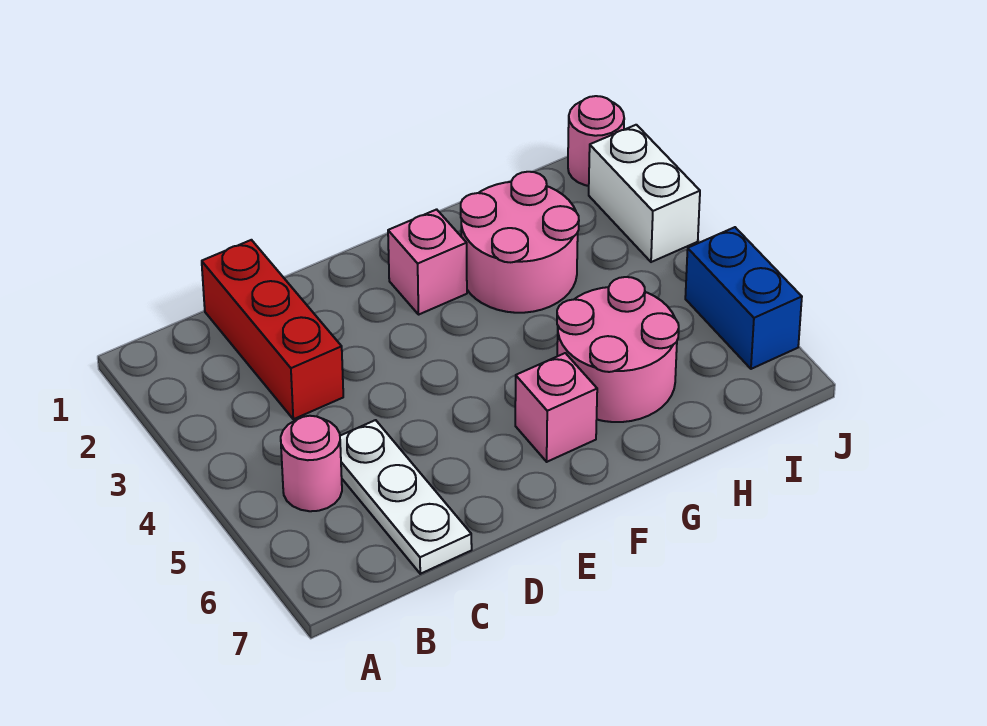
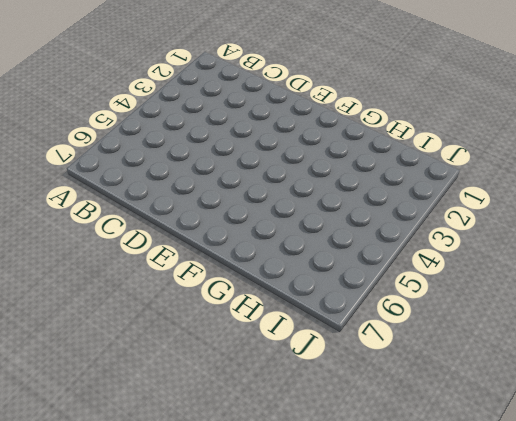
none -> pink 1x1 round brick [281,416,342,511]
none -> red 1x3 brick [202,240,343,419]

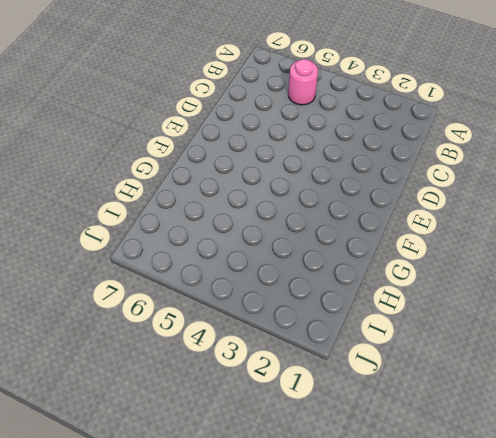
none -> red 1x3 brick [202,240,343,419]
none -> white 1x3 plate [340,420,472,574]

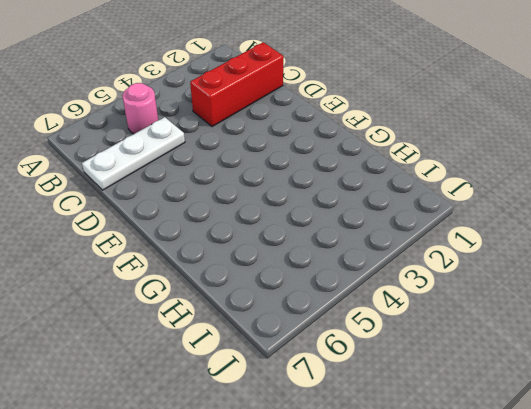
none -> pink 1x1 brick [388,209,467,314]
none -> pink 1x1 brick [515,353,597,462]

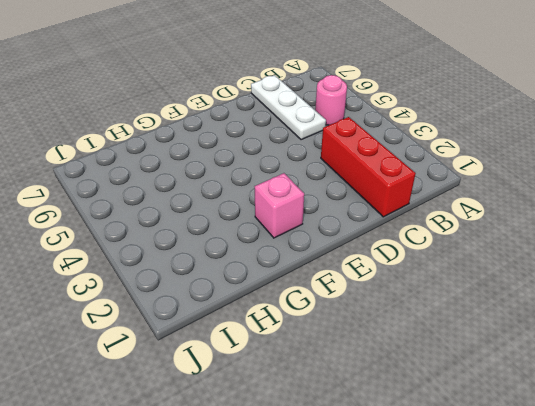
none -> pink 1x1 brick [515,353,597,462]
none -> pink 2x2 round brick [461,172,579,313]

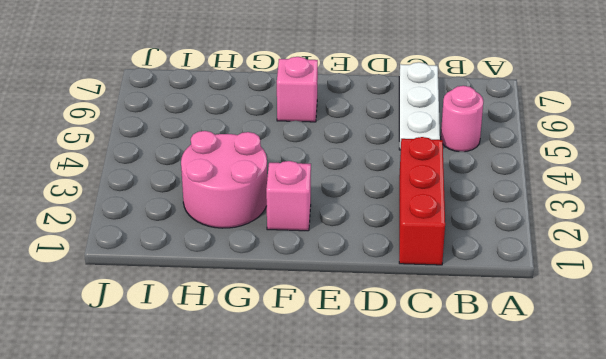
none -> pink 2x2 round brick [557,277,679,422]
none -> pink 1x1 round brick [568,96,624,186]

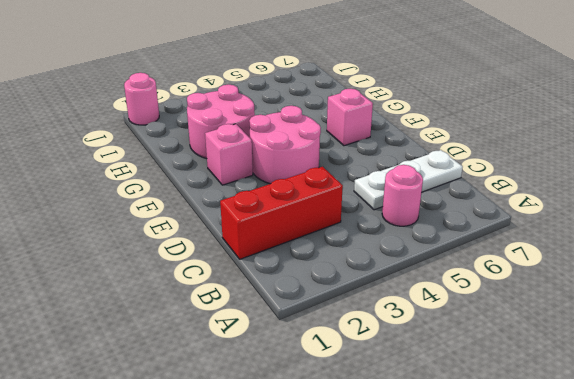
pink 2x2 round brick [249,106,321,184] -> pink 2x2 round brick moved to [557,277,679,422]
none -> white 1x2 brick [589,125,700,262]
none -> blue 1x2 brick [685,227,802,369]

